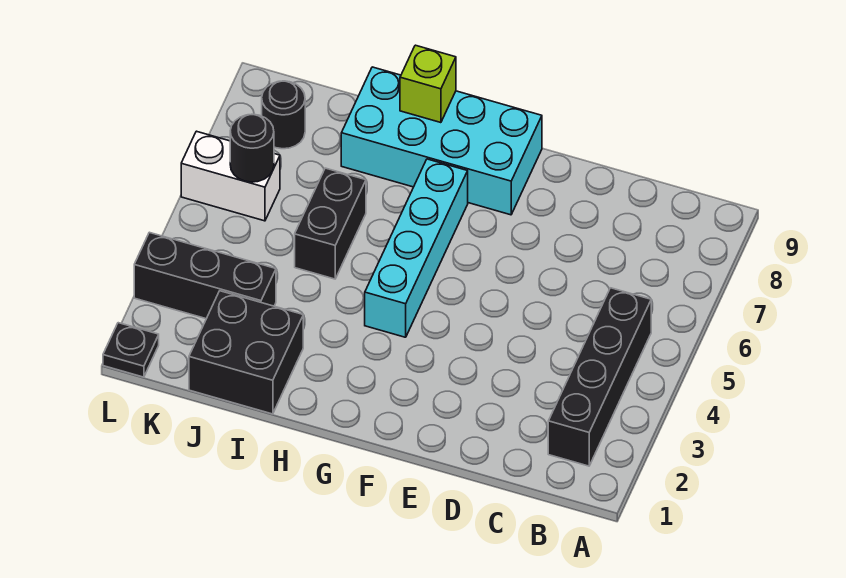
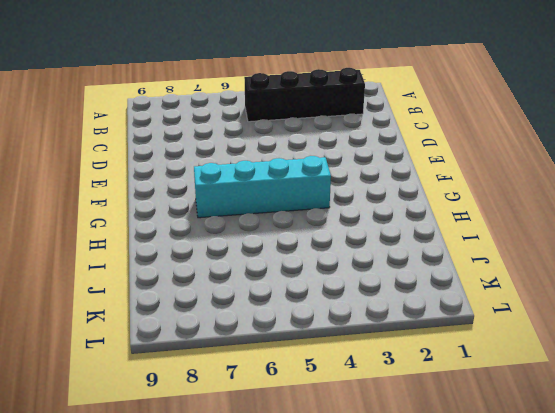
none -> cyan 2x4 brick [341,67,542,215]
none -> black 2x2 brick [189,291,303,414]

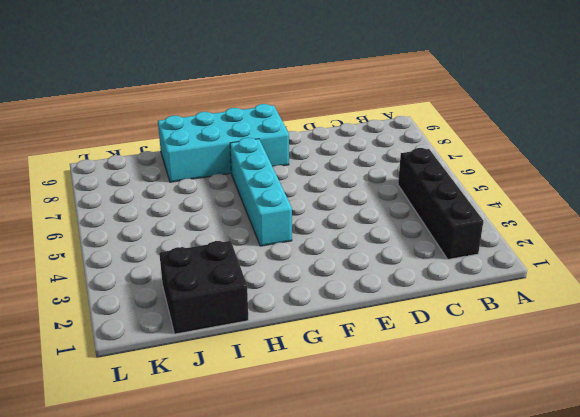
none -> black 1x2 brick [295,168,366,279]
none -> black 1x3 brick [134,232,276,319]

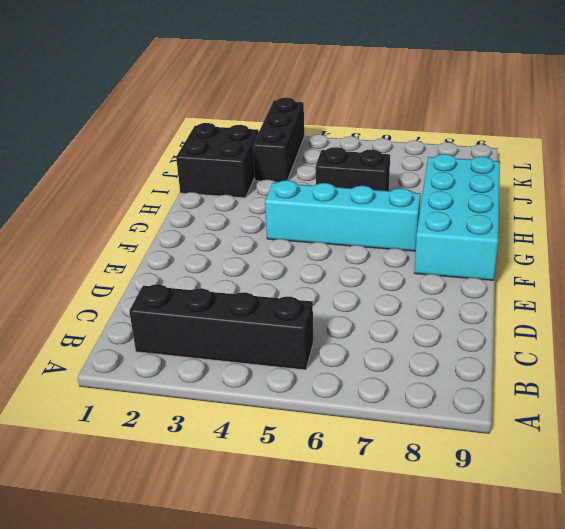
none -> white 1x2 brick [181,131,280,221]
none -> black 1x1 round brick [262,81,305,149]

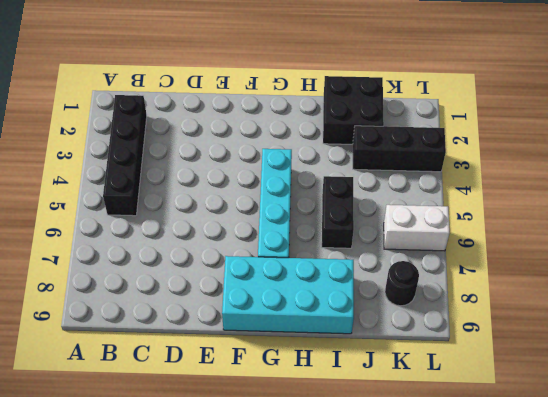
none -> black 1x1 plate [103,323,159,377]
none -> lime 1x1 brick [400,45,456,123]

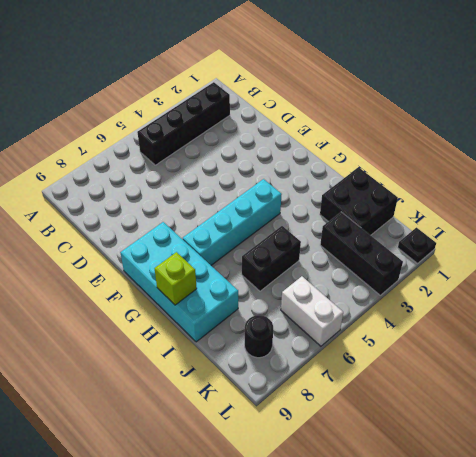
none -> black 1x1 round brick [230,114,274,182]

